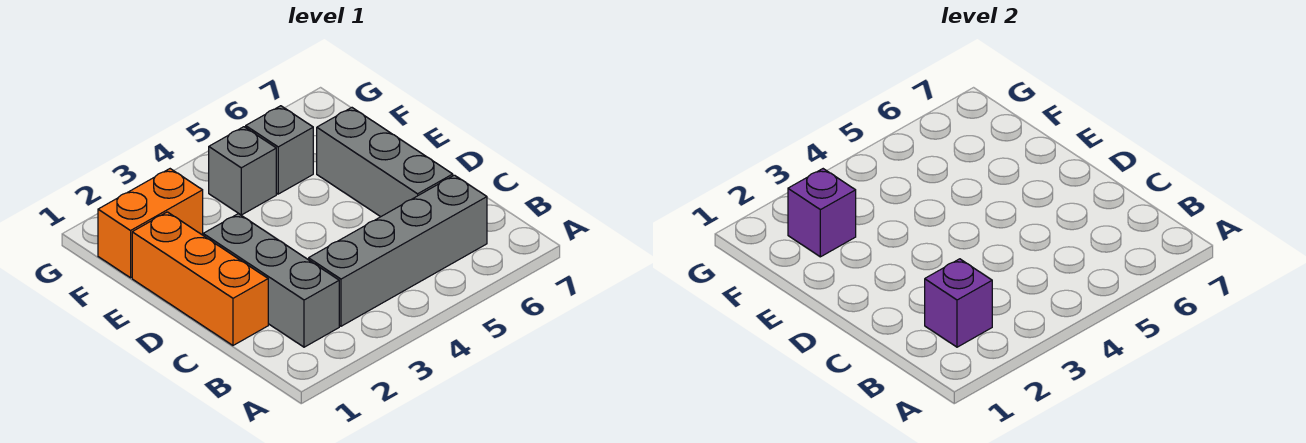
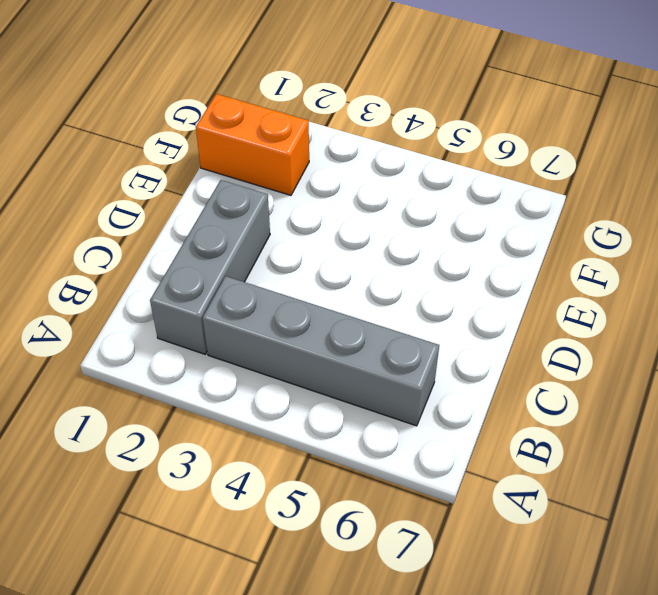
none -> orange 1x3 brick [132,212,268,345]
none -> grey 1x3 brick [317,108,453,217]

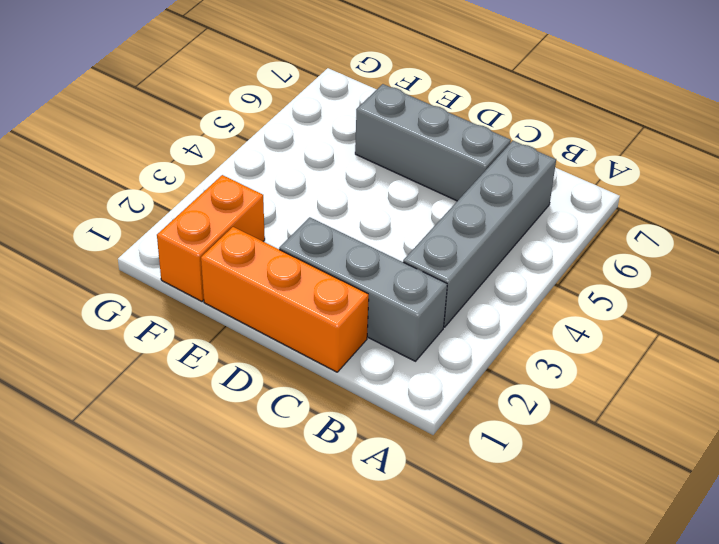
none -> grey 1x1 brick [209,127,276,215]
none -> grey 1x1 brick [246,106,313,194]

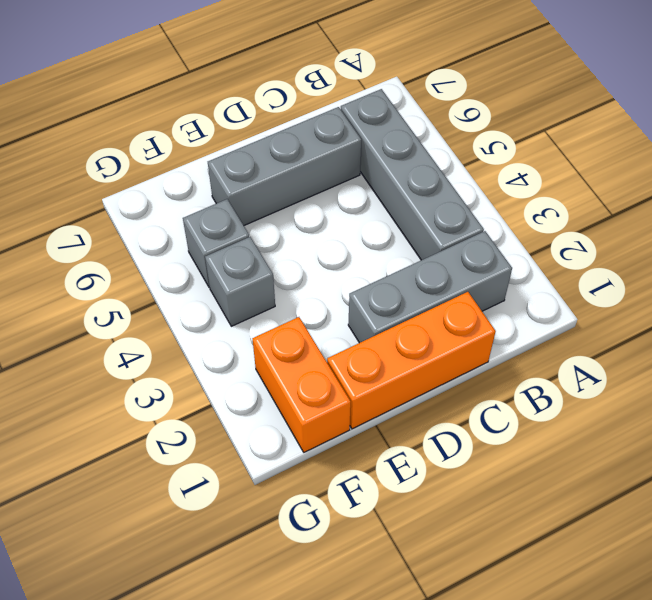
none -> purple 1x1 brick [925,259,992,347]
none -> purple 1x1 brick [788,169,856,257]

